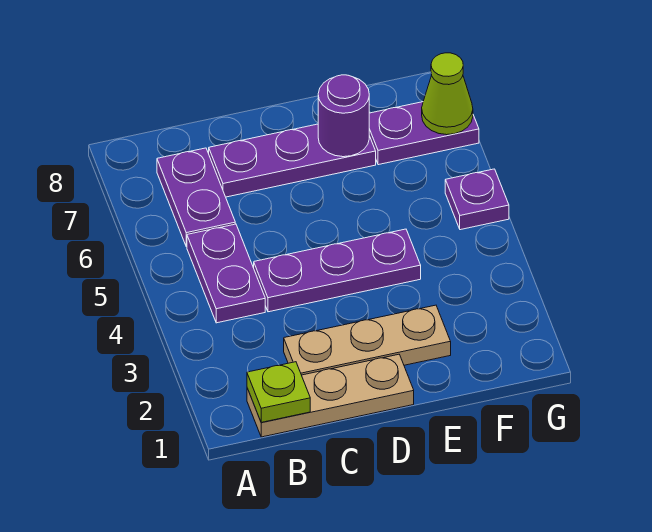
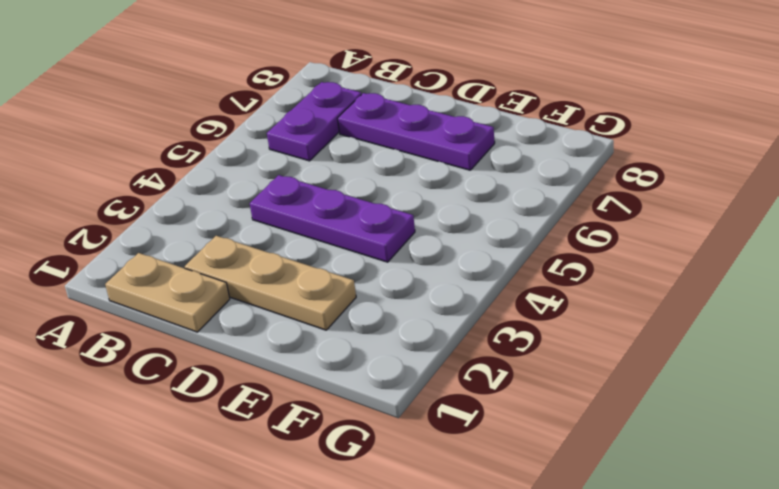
tan 1x2 plate [105,253,230,332] -> tan 1x3 plate [247,354,414,437]
none -> purple 1x2 plate [187,224,265,323]
none -> purple 1x2 plate [369,102,479,165]

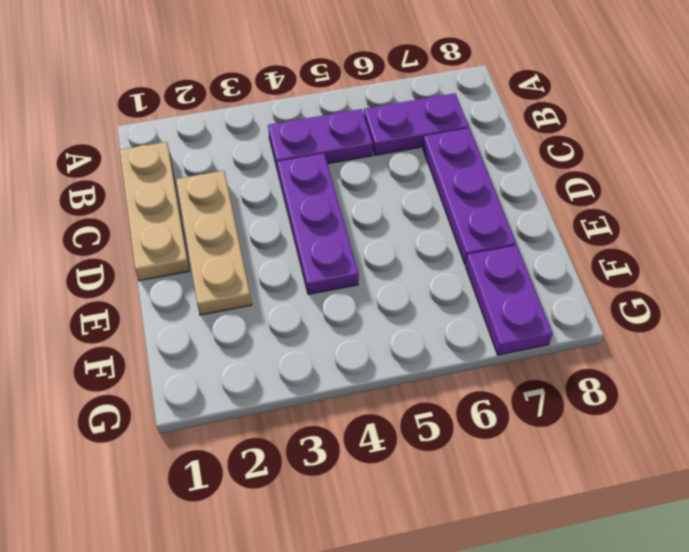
none -> purple 1x1 plate [445,169,509,230]
none -> lime 1x1 plate [247,362,310,422]

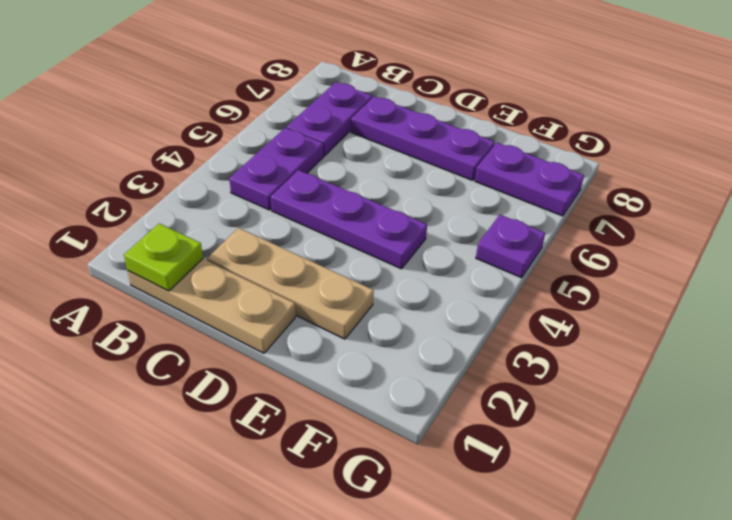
none -> purple 1x1 round brick [318,75,369,157]
none -> lime 1x1 cone [422,53,473,135]

